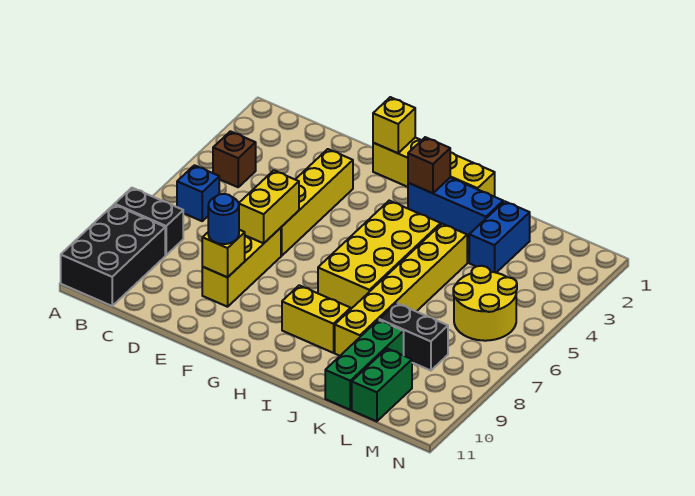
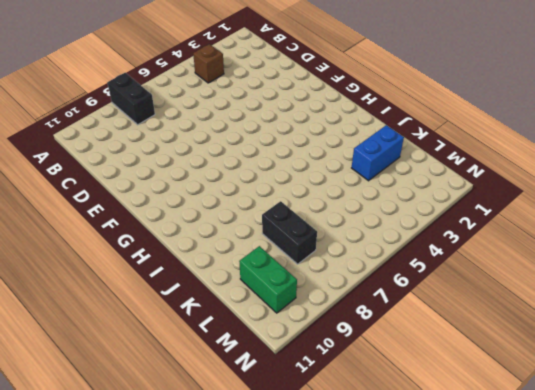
green 1x2 brick [239,246,297,313] -> green 1x2 brick turned to [352,349,412,421]
none -> black 2x3 brick [61,205,165,306]
none -> blue 1x1 brick [177,165,219,221]
none -> yellow 1x4 brick [281,149,353,256]

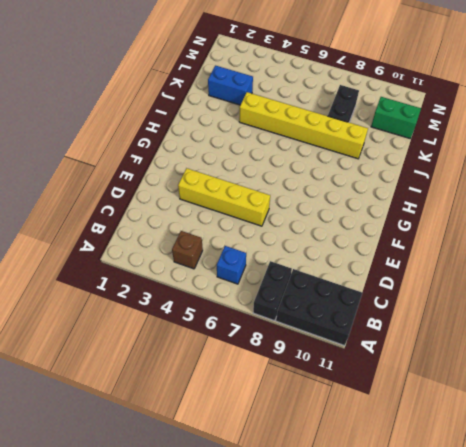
none -> yellow 1x3 brick [202,228,281,307]
none -> yellow 1x4 brick [373,138,495,197]
none -> blue 1x3 brick [408,178,503,238]

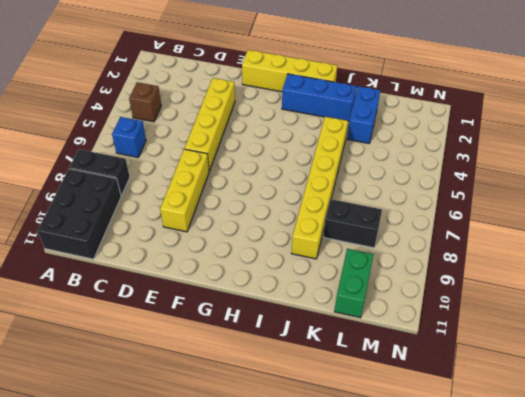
none -> yellow 2x4 brick [318,201,441,309]
none -> yellow 1x2 brick [282,285,351,353]
none -> green 1x3 brick [325,320,404,410]

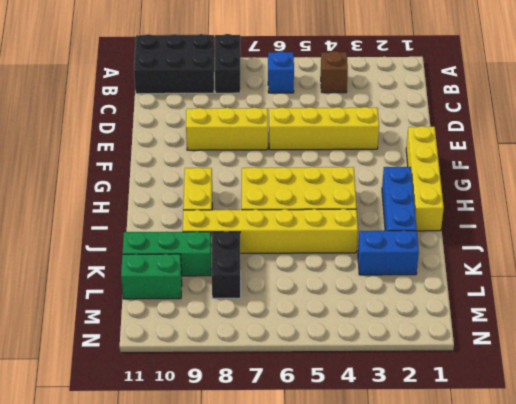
none -> yellow 2x2 round brick [453,266,517,341]
none -> yellow 1x2 brick [239,170,299,243]
none -> yellow 1x1 brick [202,230,245,277]

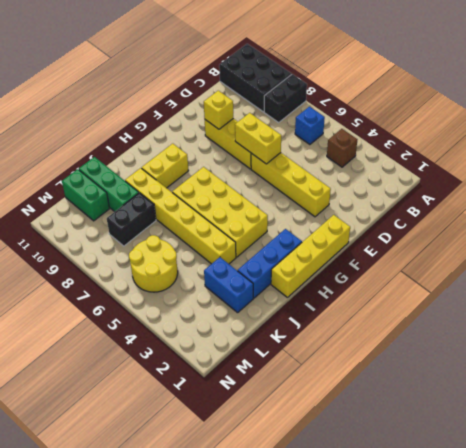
none -> yellow 1x1 brick [373,97,415,153]
none -> brown 1x1 brick [408,137,450,193]
none -> blue 1x1 round brick [208,194,239,244]

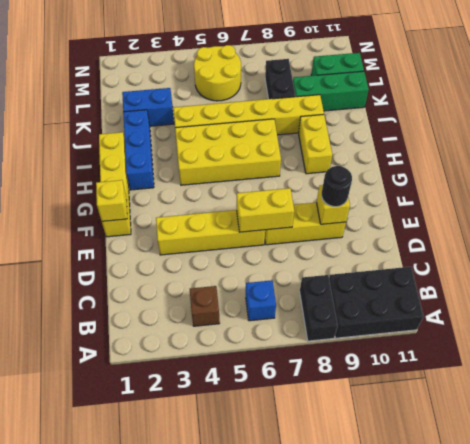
black 1x1 round brick [322,166,352,207] -> blue 1x1 round brick [208,194,239,244]
none -> brown 1x1 brick [408,137,450,193]

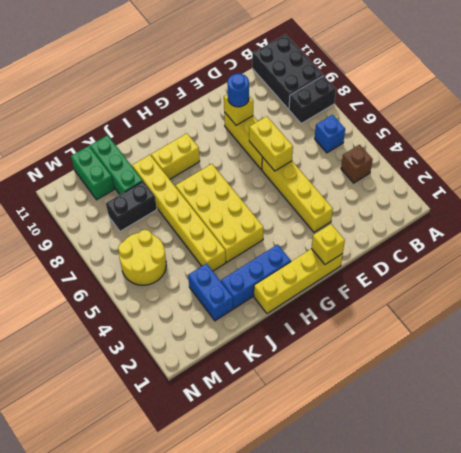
none -> brown 1x1 brick [408,137,450,193]

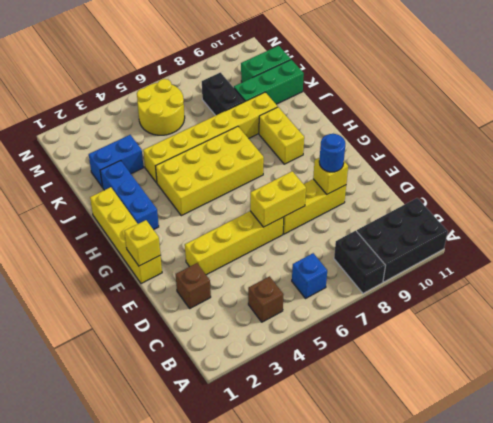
brown 1x1 brick [176,263,211,308] -> brown 1x1 brick moved to [408,137,450,193]

